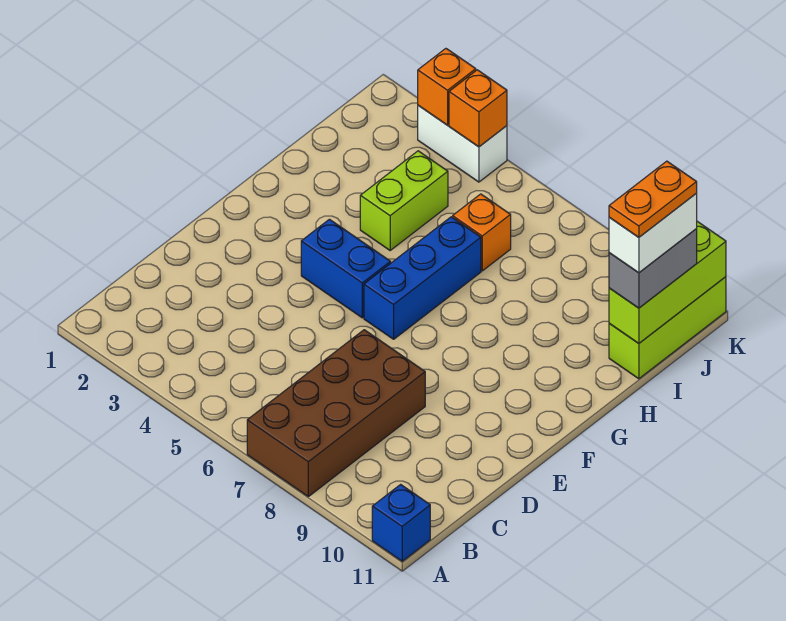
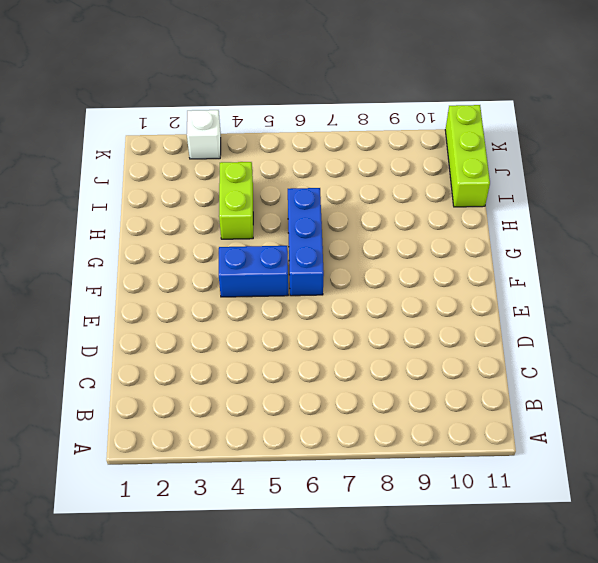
white 1x1 brick [187,110,221,159] -> white 1x2 brick [418,105,507,182]
none -> brown 2x4 brick [247,330,425,497]
none -> blue 1x1 brick [372,484,430,561]
none -> orange 1x1 brick [453,194,511,271]

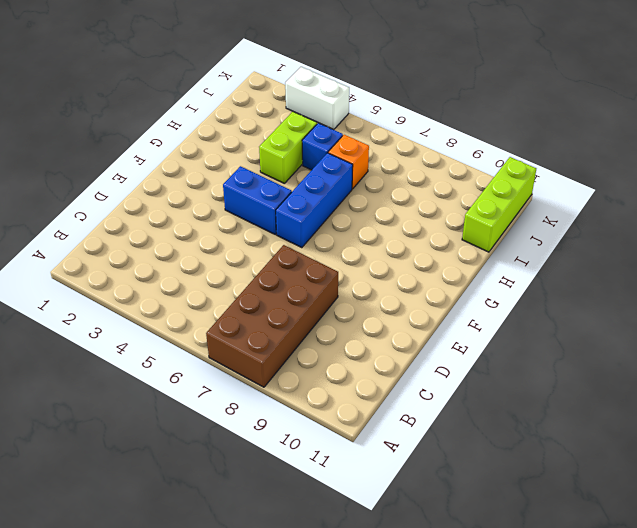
blue 1x1 brick [302,123,343,170] -> blue 1x1 brick moved to [372,484,430,561]
none -> lime 1x3 brick [609,221,726,343]
none -> orange 1x1 brick [418,49,476,125]
none -> orange 1x1 brick [449,70,507,147]

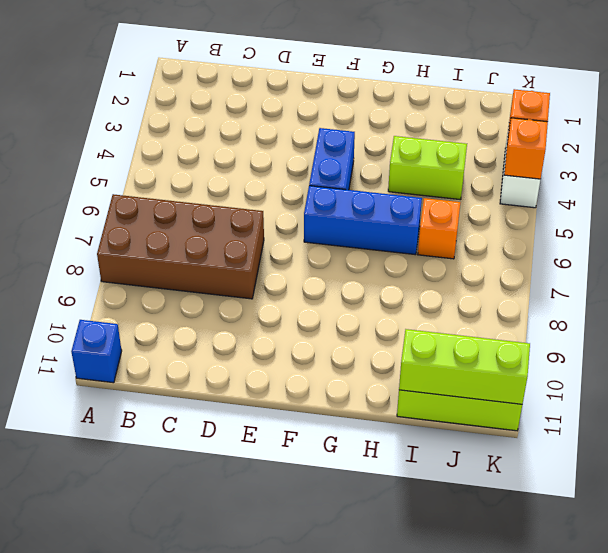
none -> grey 1x2 brick [609,229,697,308]
none -> white 1x2 brick [609,194,697,273]
none -> orange 1x2 plate [609,161,697,237]

